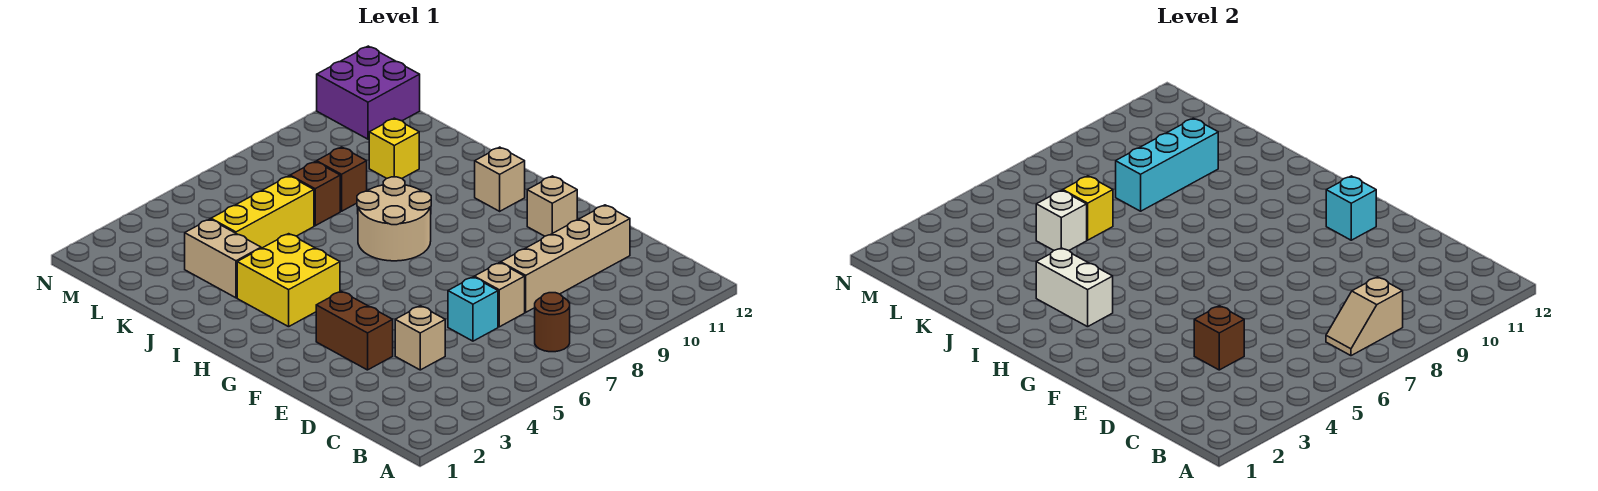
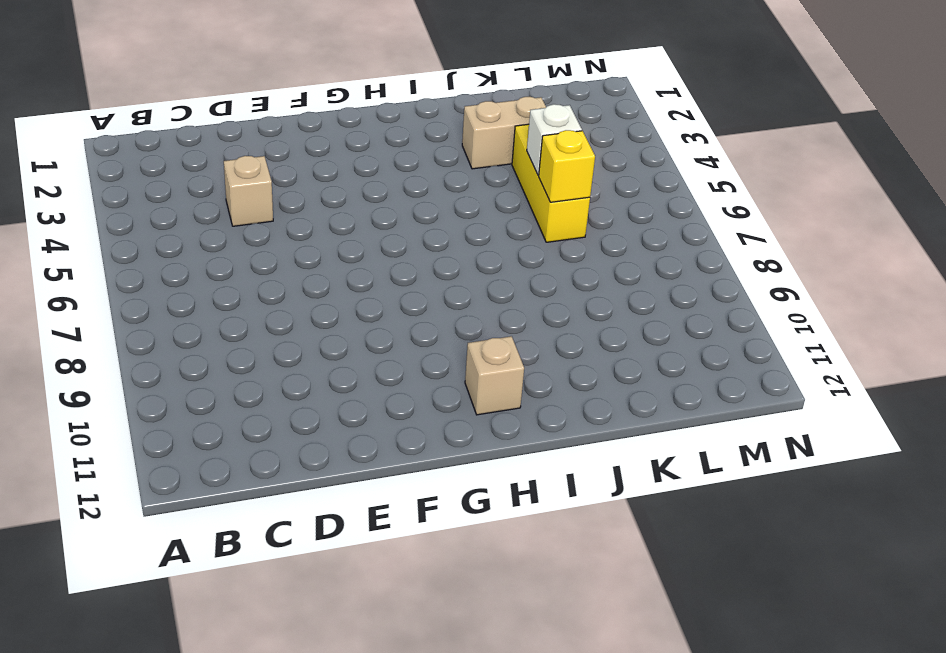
none -> brown 1x1 round brick [535,293,570,352]
none -> cyan 1x1 brick [448,277,498,341]
none -> tan 1x1 brick [474,263,525,327]

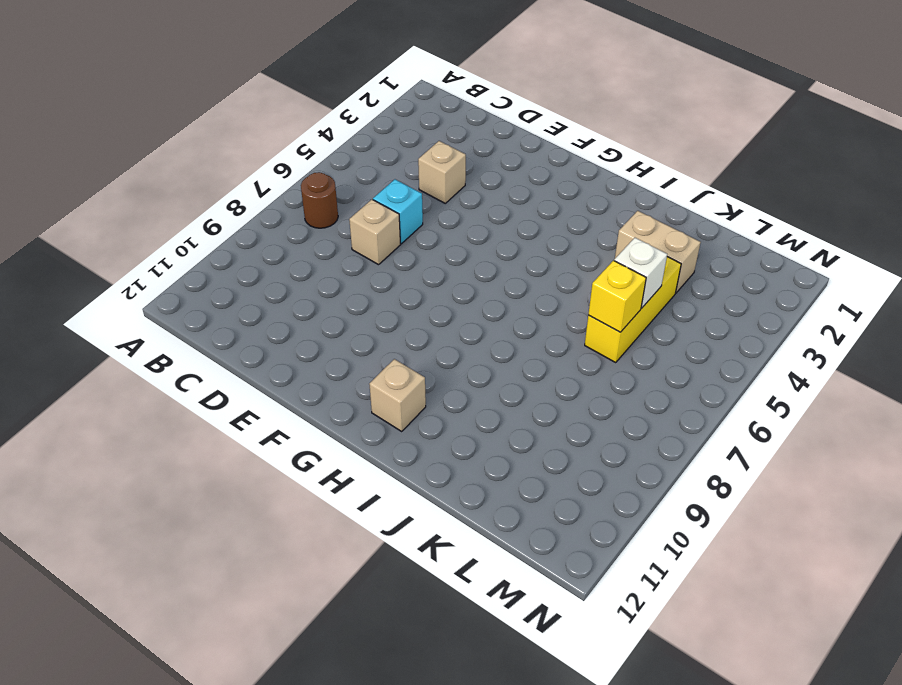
none -> tan 1x4 brick [501,205,630,312]
none -> brown 1x2 brick [316,291,393,370]
none -> tan 1x1 brick [527,176,577,236]

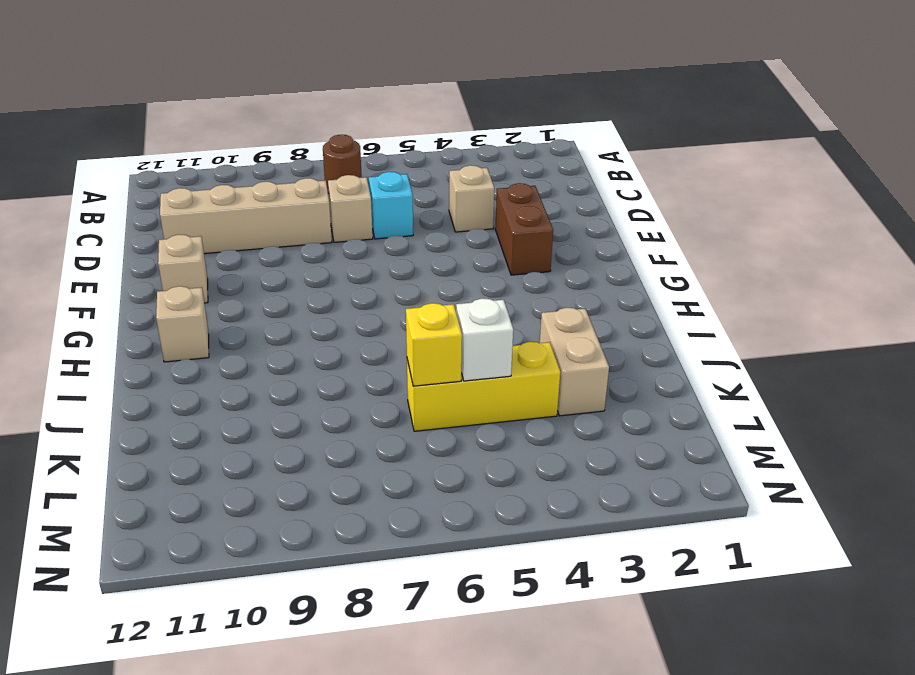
none -> yellow 2x2 brick [237,234,340,327]
none -> tan 2x2 round brick [357,177,431,261]
none -> brown 1x1 brick [290,162,340,226]

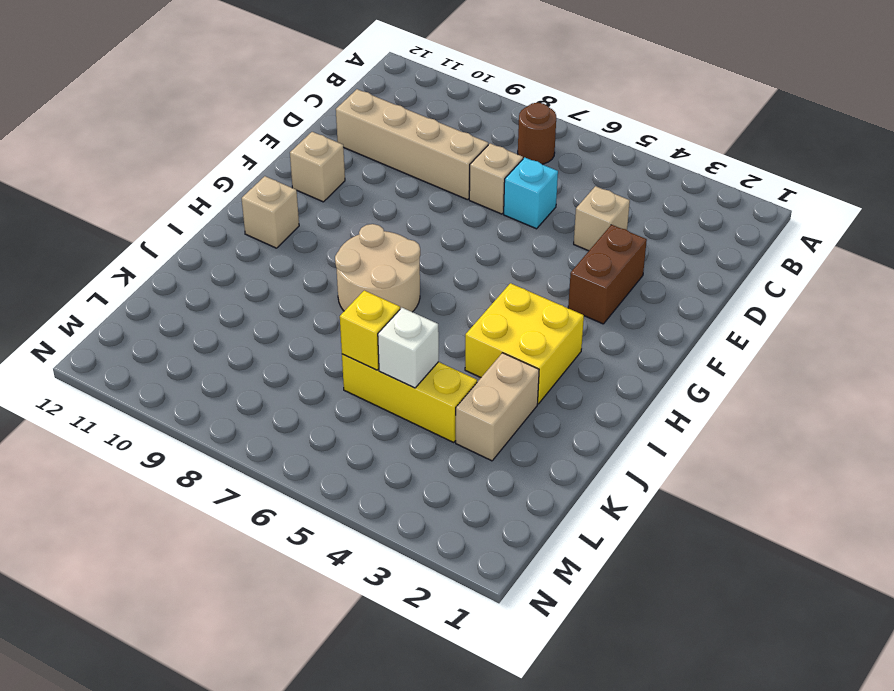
none -> brown 1x1 brick [290,162,340,226]
none -> brown 1x1 brick [317,147,367,211]
none -> yellow 1x1 brick [369,118,419,179]

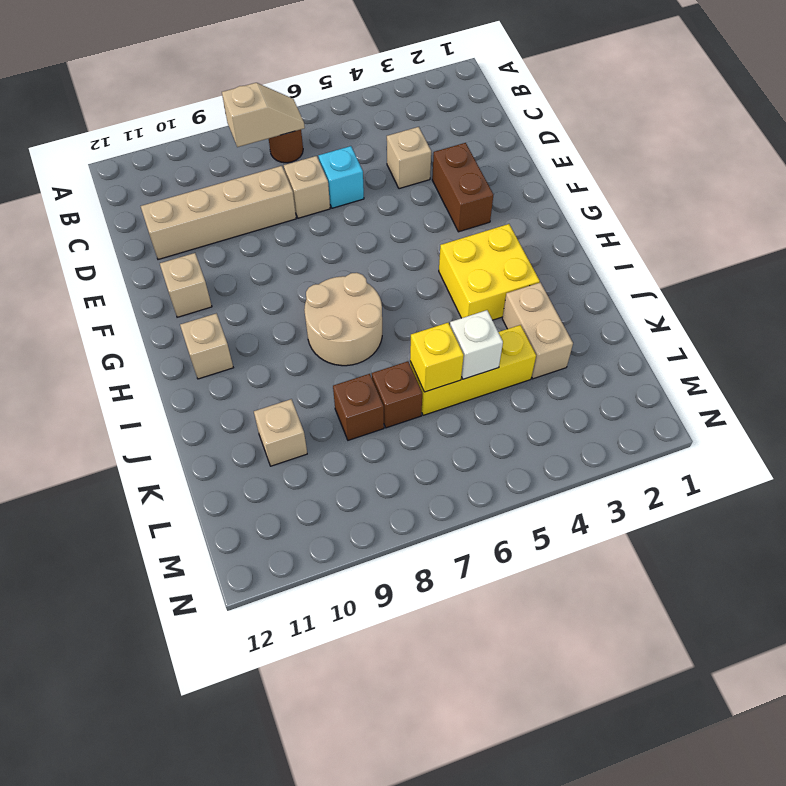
tan 1x1 brick [254,399,307,466] -> yellow 1x1 brick [369,118,419,179]
none -> purple 2x2 brick [317,46,420,139]
none -> brown 1x1 brick [1194,306,1244,370]
none -> cyan 1x1 brick [1326,176,1376,240]

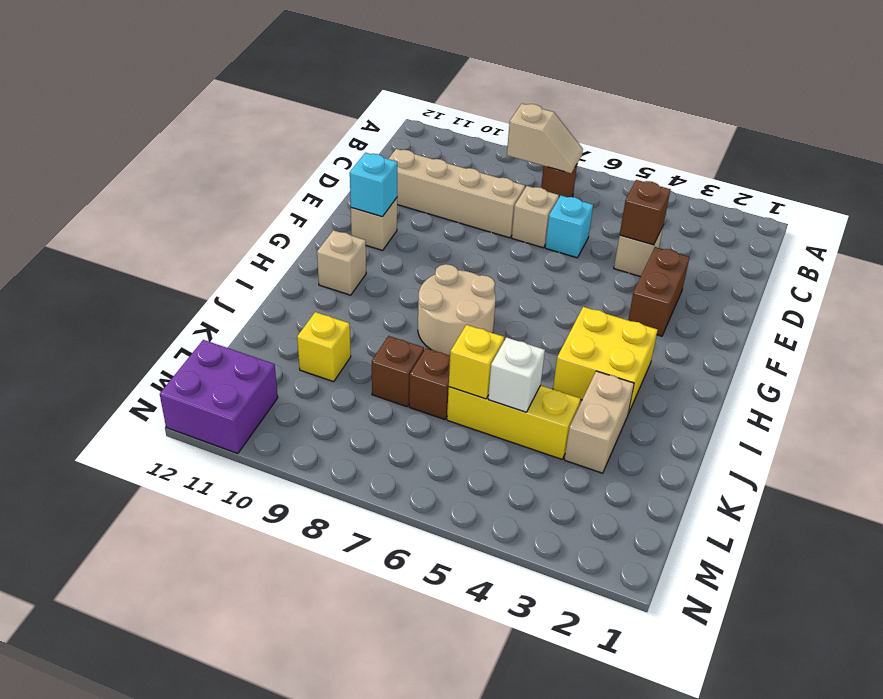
none -> white 1x2 brick [1036,248,1113,327]
none -> cyan 1x3 brick [1116,118,1218,211]

